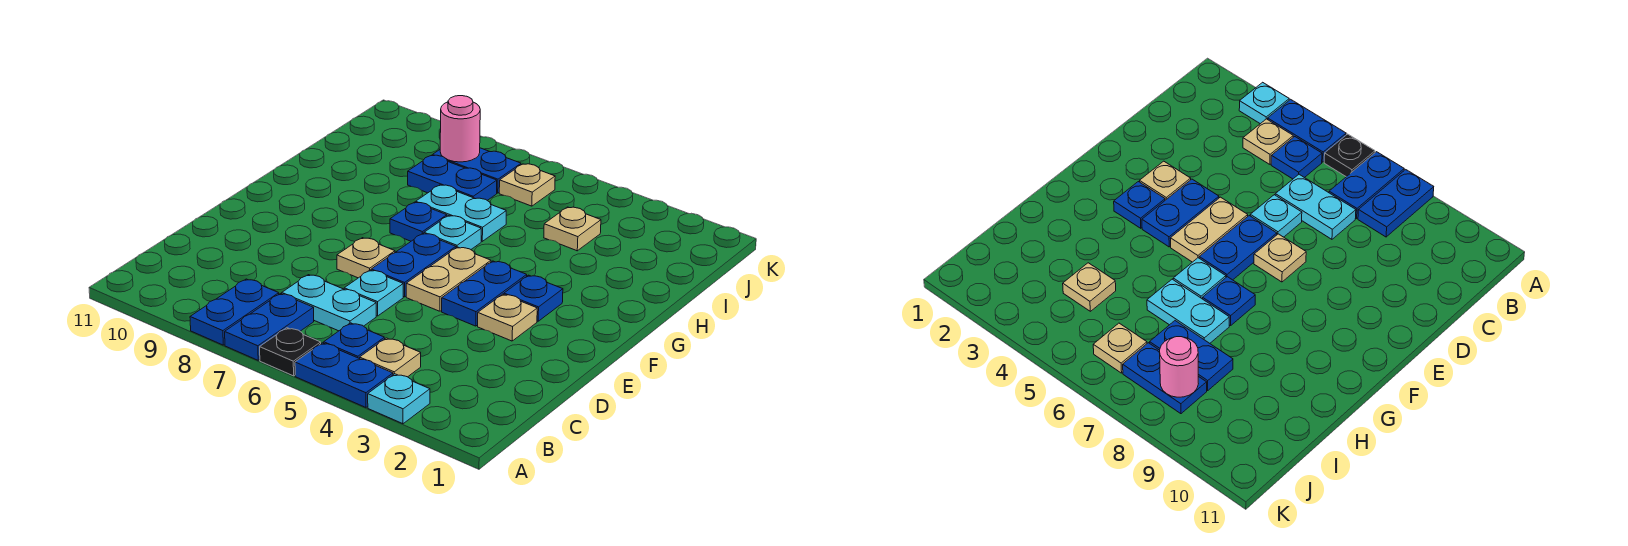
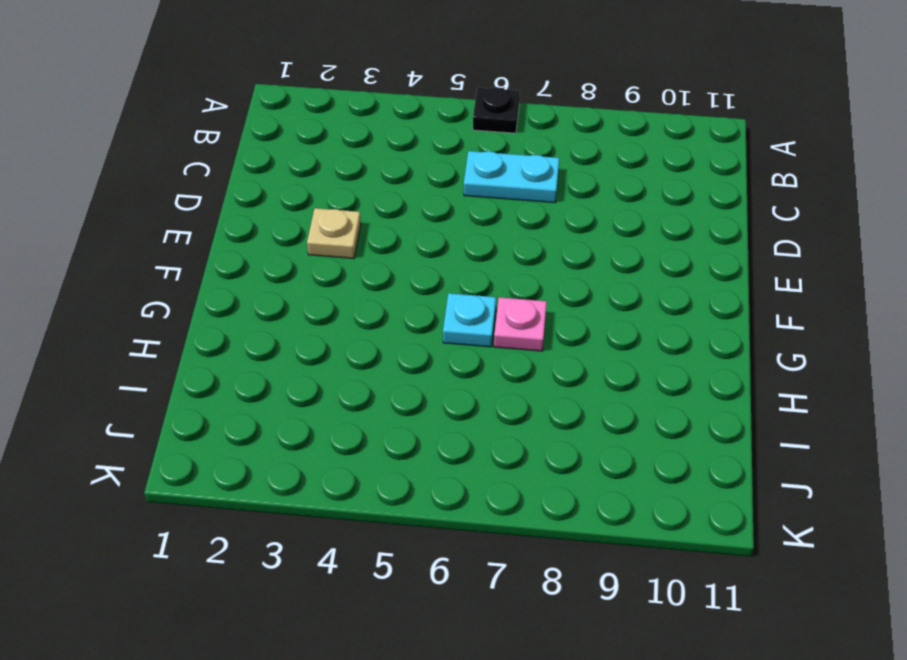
pink 1x1 plate [494,297,547,351] -> blue 1x1 plate [390,202,447,241]
none -> cyan 1x1 plate [368,374,430,424]
none -> blue 1x2 plate [295,343,393,407]
none -> blue 1x2 plate [225,294,314,360]

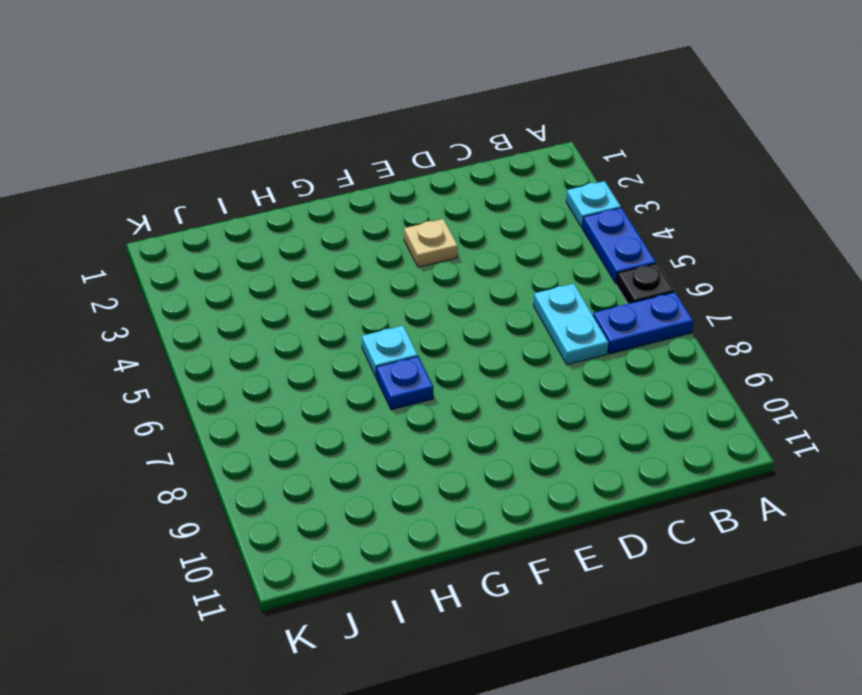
none -> blue 1x2 plate [190,279,279,345]
none -> tan 1x1 plate [360,338,421,377]
none -> blue 1x1 plate [324,323,385,358]

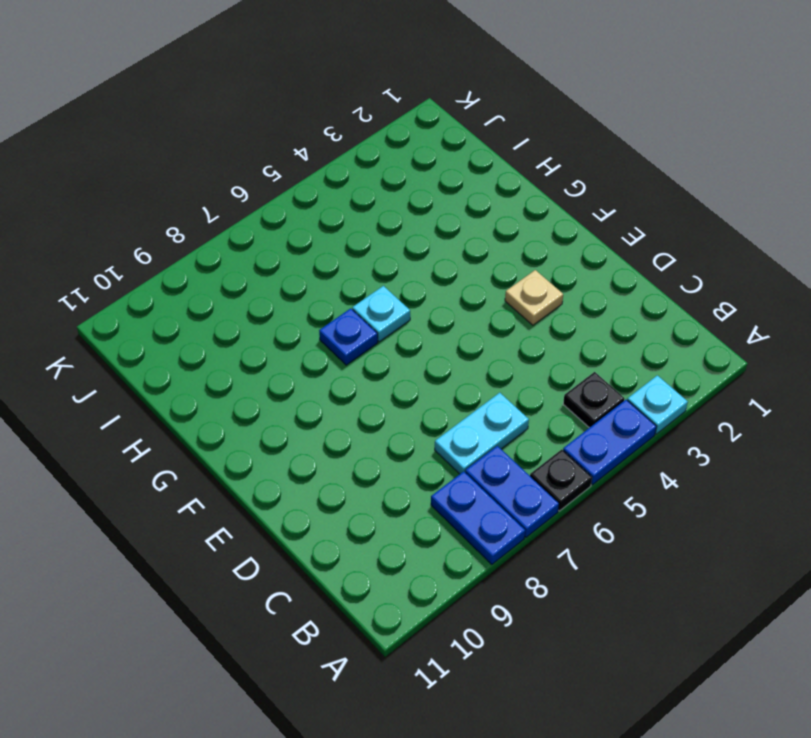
black 1x1 plate [563,372,624,428] -> tan 1x1 plate [360,338,421,377]
none -> blue 1x1 plate [324,323,385,358]
none -> cyan 1x1 plate [344,270,403,316]
none -> blue 1x2 plate [442,261,527,326]

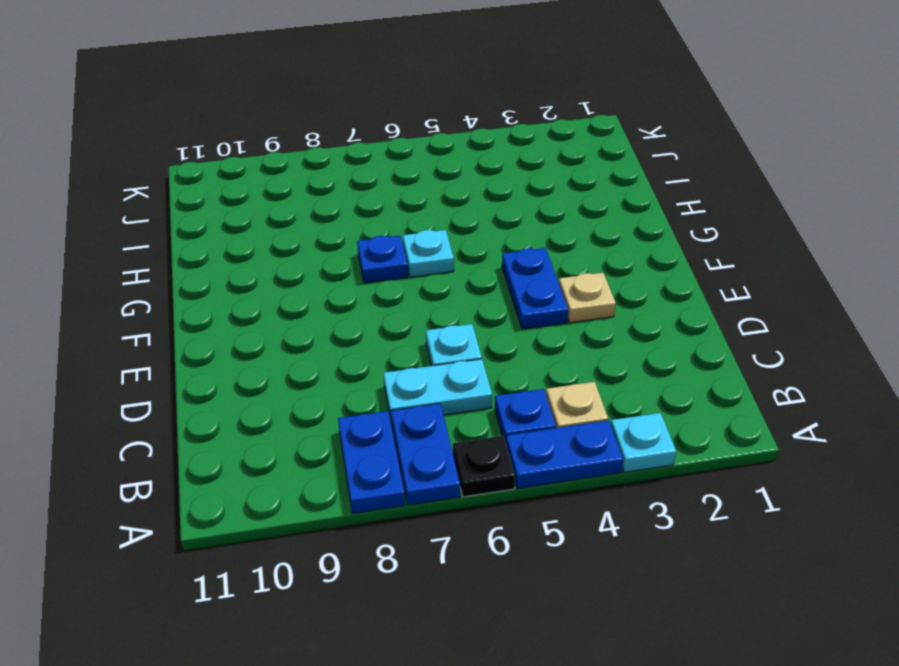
none -> tan 1x2 plate [406,247,491,311]
none -> blue 1x2 plate [371,233,456,297]
none -> tan 1x1 plate [337,238,395,278]

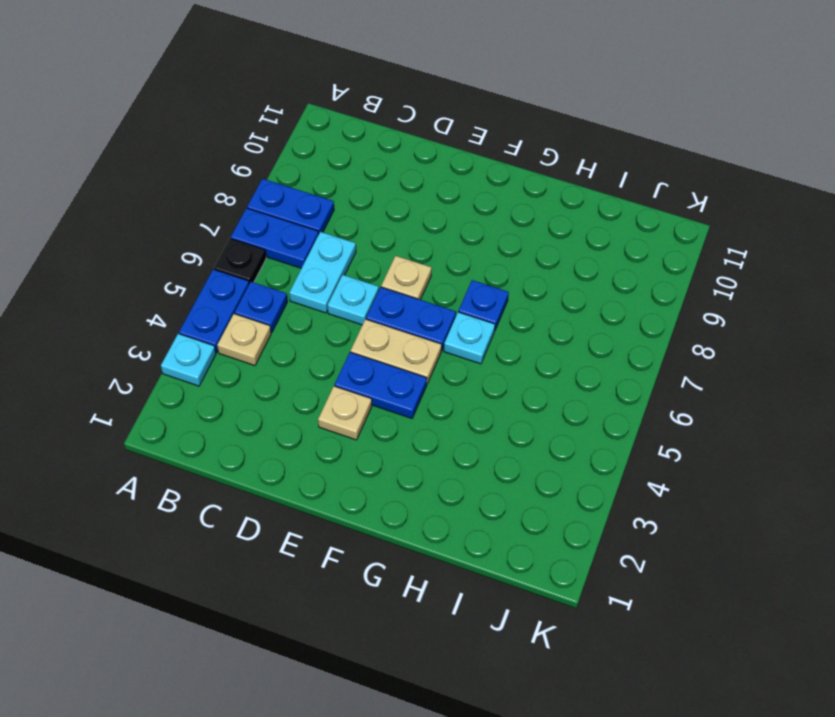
none -> blue 1x1 plate [504,275,563,321]
none -> cyan 1x2 plate [416,185,506,241]
none -> tan 1x1 plate [544,207,601,251]

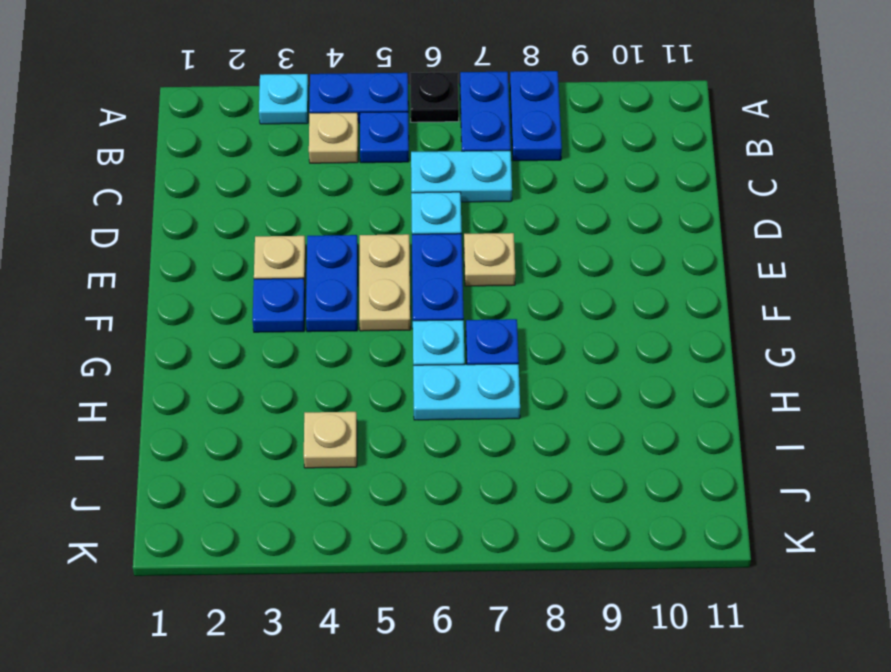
none -> blue 1x2 plate [408,155,497,200]
none -> tan 1x1 plate [499,164,555,206]
none -> blue 1x2 plate [433,148,521,193]

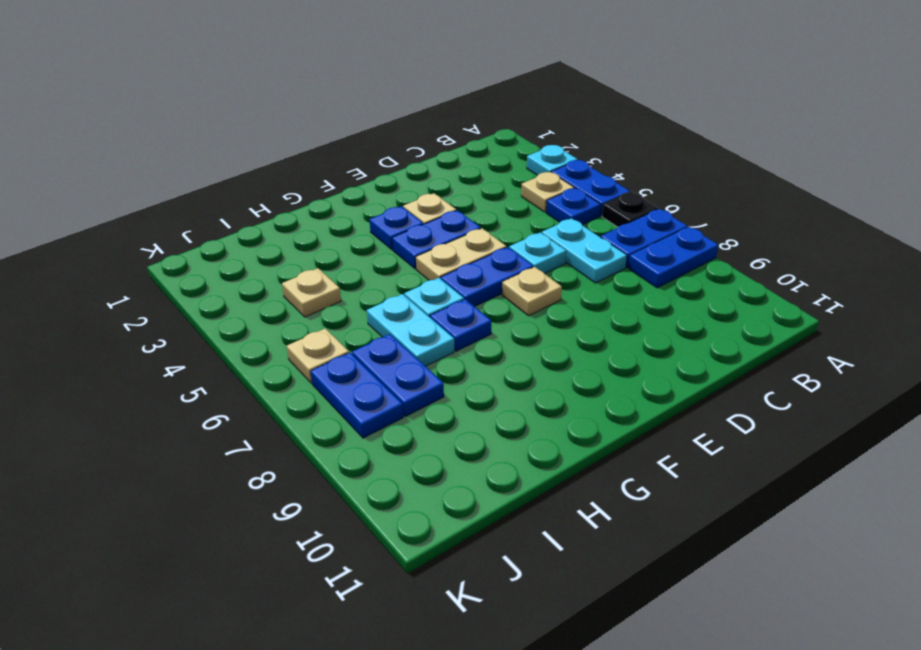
none -> pink 1x1 round brick [440,96,480,162]

